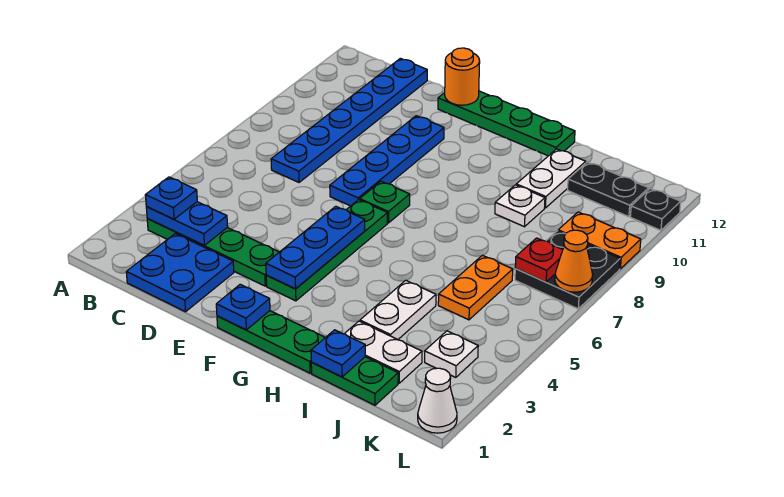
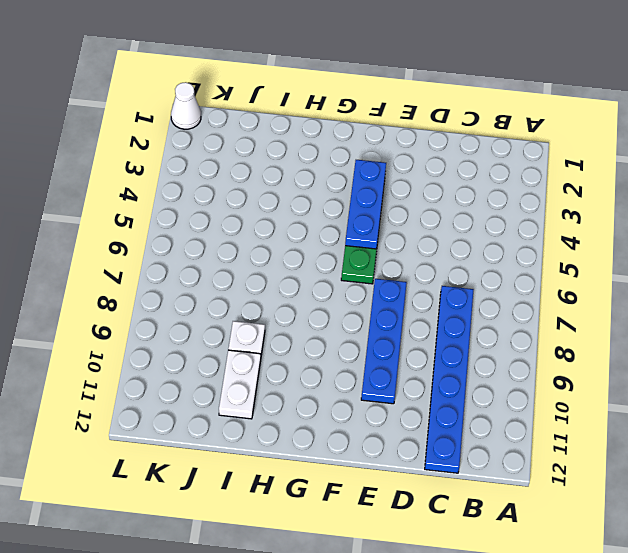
none -> green 1x4 plate [147,219,279,286]
none -> blue 2x2 plate [126,234,234,312]
none -> green 1x4 plate [438,91,575,156]

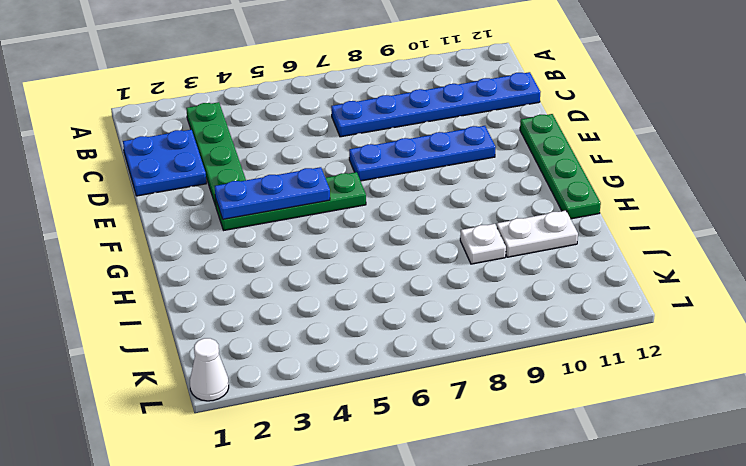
none -> green 1x3 plate [217,311,325,373]
none -> green 1x1 plate [360,181,410,223]
none -> green 1x2 plate [311,357,398,405]

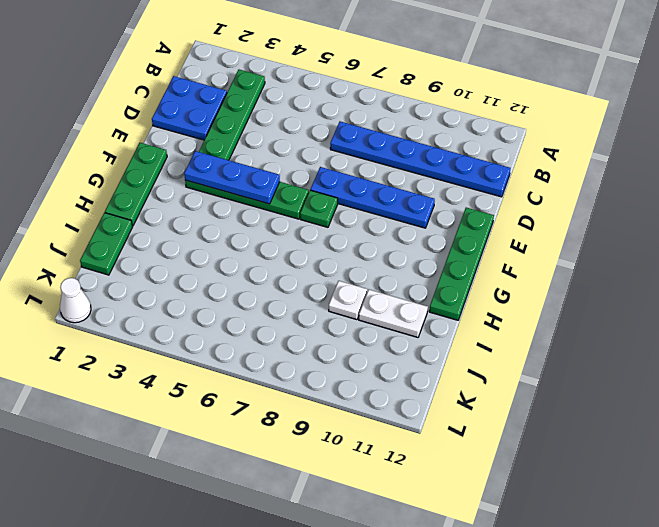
none -> white 1x2 plate [345,321,422,383]
none -> white 1x2 plate [360,280,436,340]
none -> orange 1x2 plate [438,255,513,320]

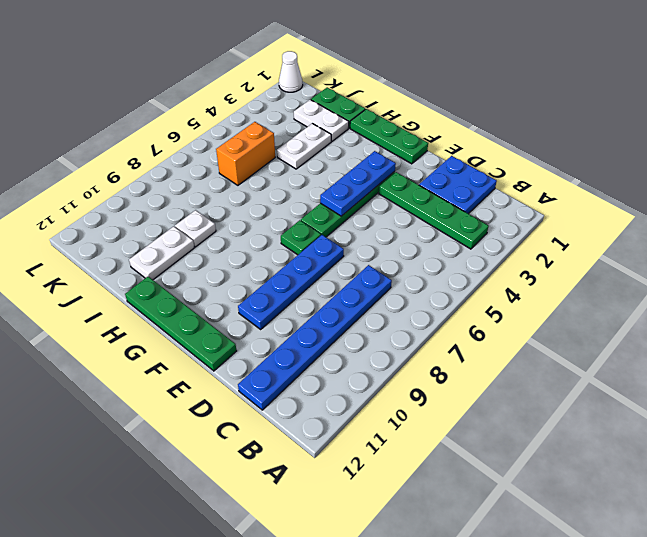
orange 1x2 brick [216,122,275,185] -> orange 1x2 plate [438,255,513,320]
none -> black 1x2 plate [568,162,649,217]
none -> white 1x1 plate [425,331,478,377]
none -> black 2x2 plate [515,231,620,309]

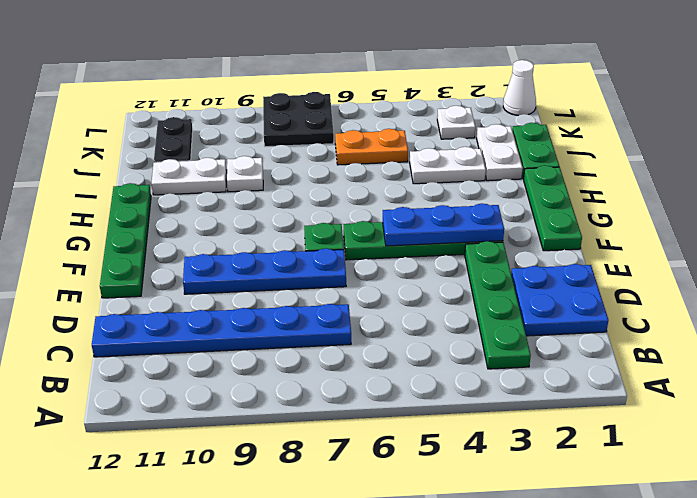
none -> orange 1x2 plate [558,212,641,269]
none -> black 1x1 plate [630,188,681,230]
none -> blue 1x2 plate [146,202,228,245]

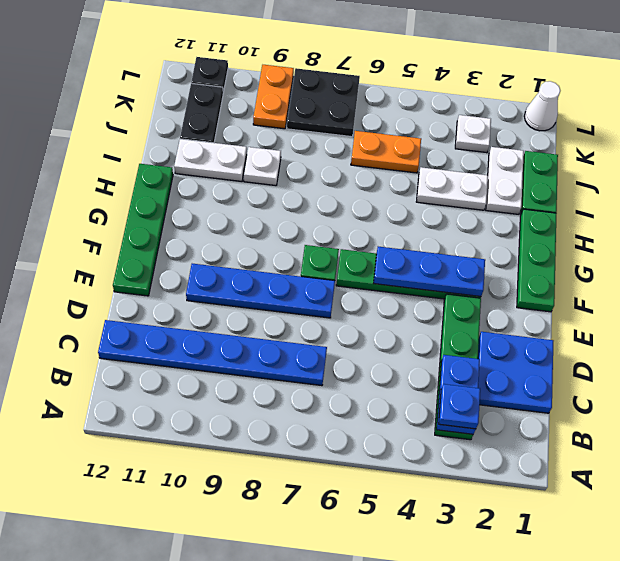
none -> orange 1x1 round brick [445,48,480,105]
none -> blue 1x1 plate [216,284,270,330]
none -> blue 1x1 plate [311,330,365,377]

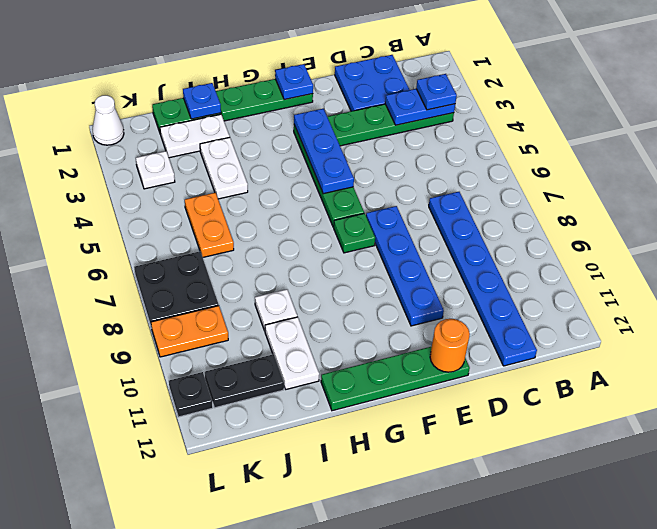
none -> red 1x1 plate [515,238,563,282]
none -> orange 1x1 cone [555,230,593,292]

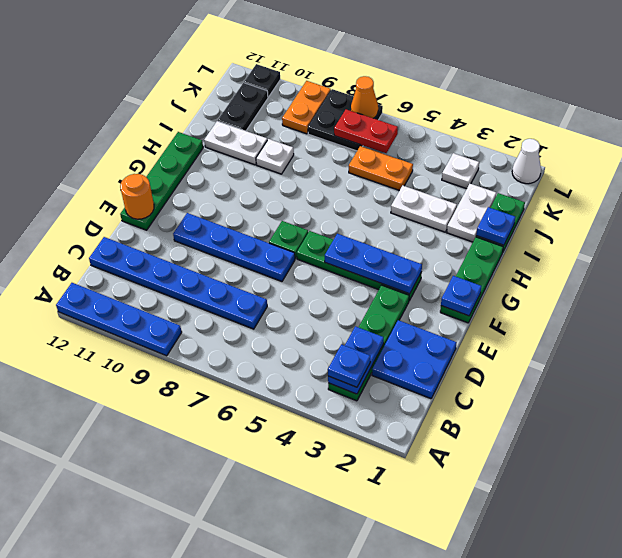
blue 1x4 plate [56,283,182,356] -> none
red 1x2 plate [334,109,398,153] -> red 1x1 plate [515,238,563,282]

